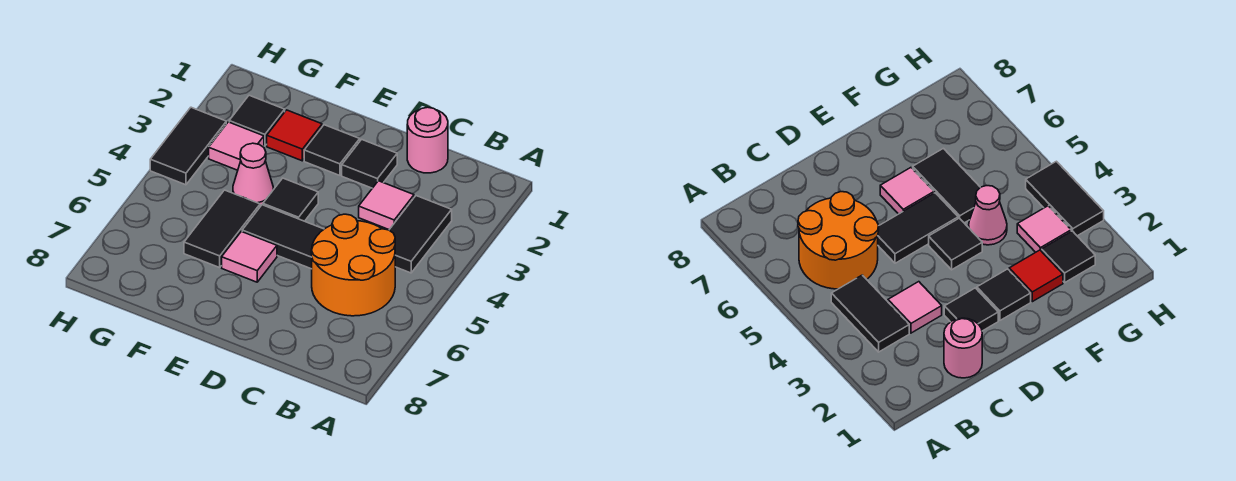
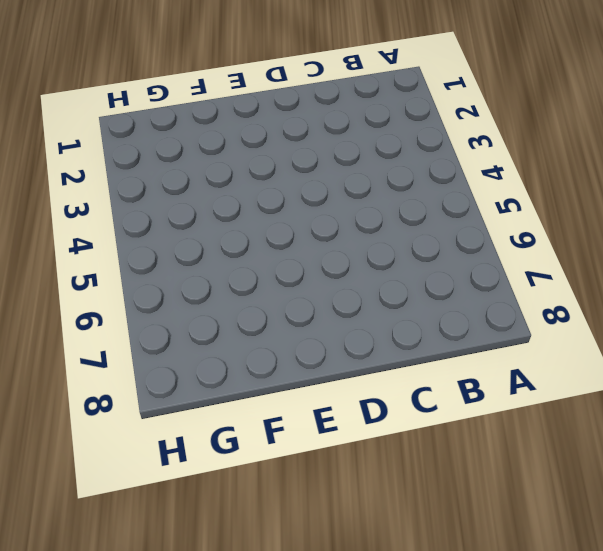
none -> black 1x2 tile [389,196,452,273]
none -> orange 2x2 round brick [311,214,395,316]
none -> pink 1x1 round brick [407,107,448,173]

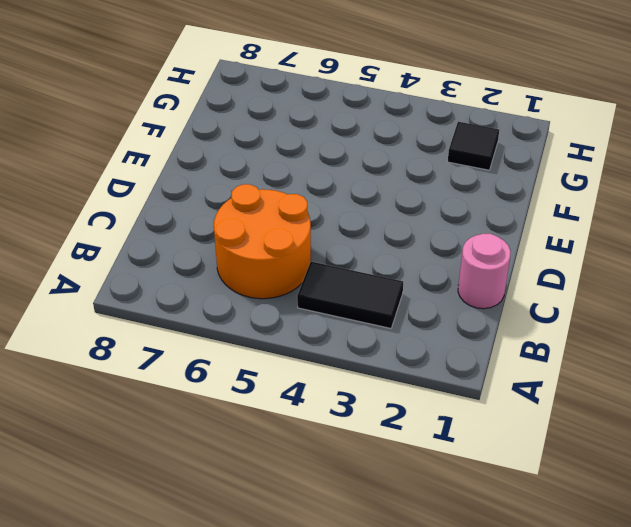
none -> pink 1x1 tile [359,181,414,229]
none -> black 1x1 tile [342,139,397,188]
none -> black 1x2 tile [242,205,324,269]

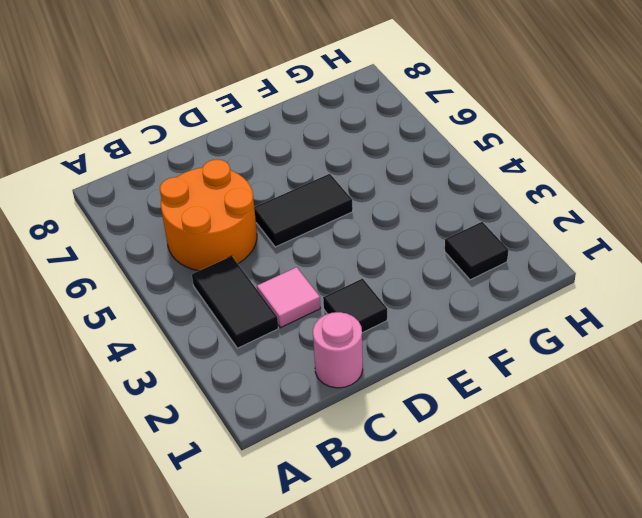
none -> black 1x1 tile [304,125,360,175]
none -> black 1x1 tile [263,178,318,221]
none -> pink 1x1 tile [222,231,277,282]

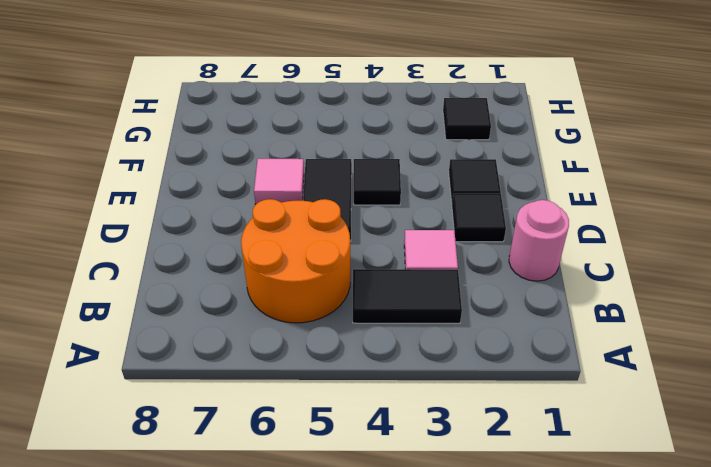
none -> red 1x1 tile [267,110,322,161]
none -> pink 1x1 cone [233,143,273,207]
none -> black 1x2 tile [184,190,260,268]

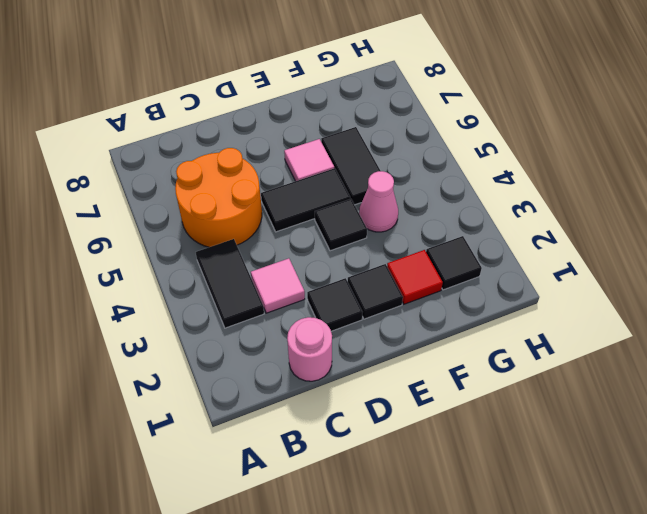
none -> pink 1x1 tile [209,122,264,170]
none -> black 1x2 tile [150,107,226,185]

